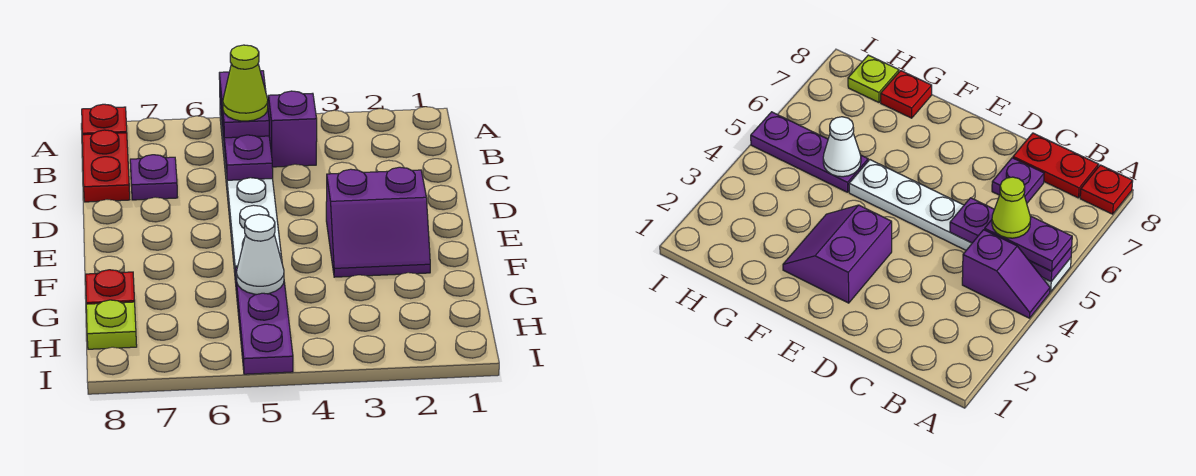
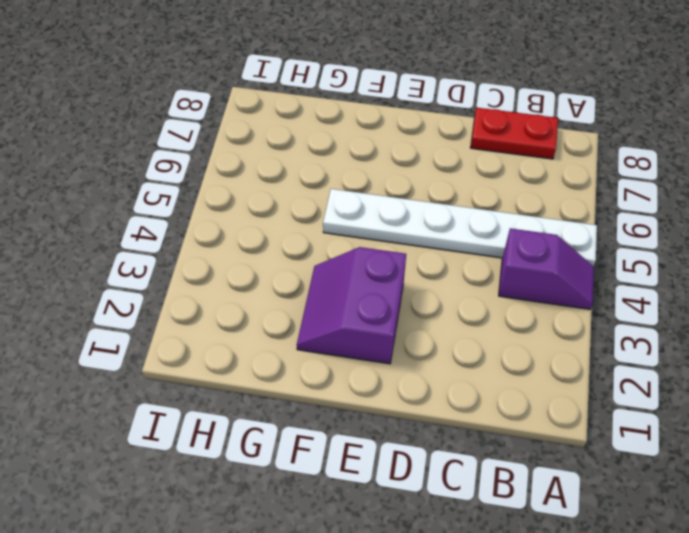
none -> red 1x1 plate [82,104,127,135]
none -> purple 1x1 plate [130,155,178,200]
none -> purple 1x3 plate [235,267,293,374]

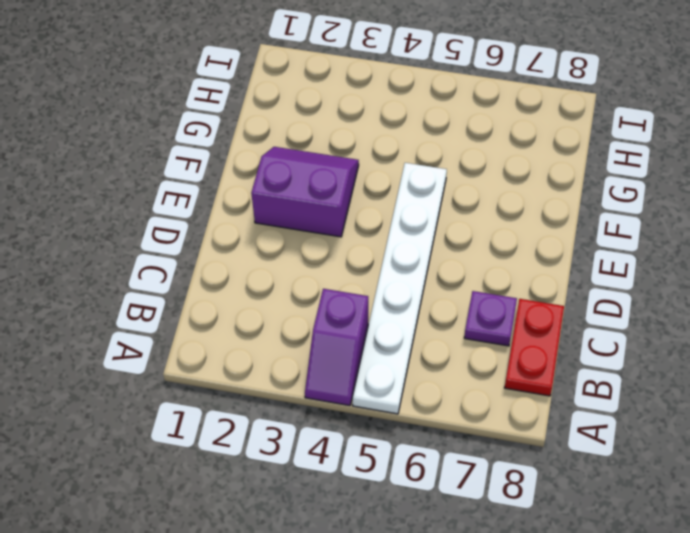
none -> red 1x1 plate [82,104,127,135]
none -> purple 1x3 plate [235,267,293,374]
none -> red 1x1 plate [86,270,135,304]

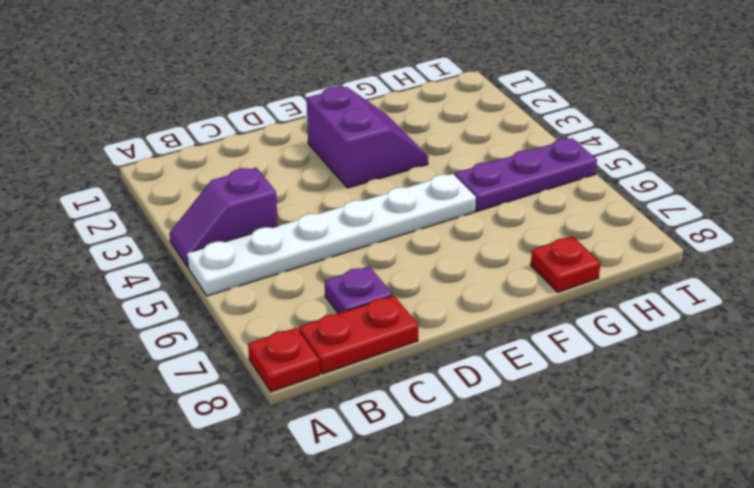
none -> lime 1x1 plate [86,300,137,349]
none -> purple 1x3 plate [220,97,273,180]
none -> white 1x1 cone [236,214,284,294]

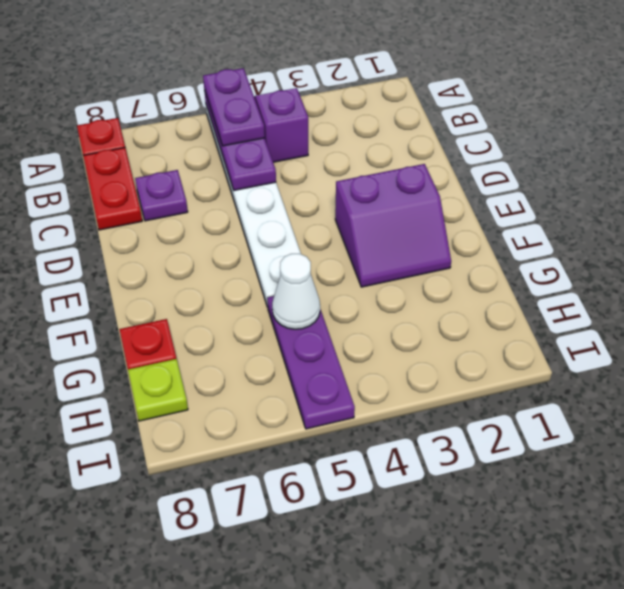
none -> lime 1x1 cone [223,45,268,121]

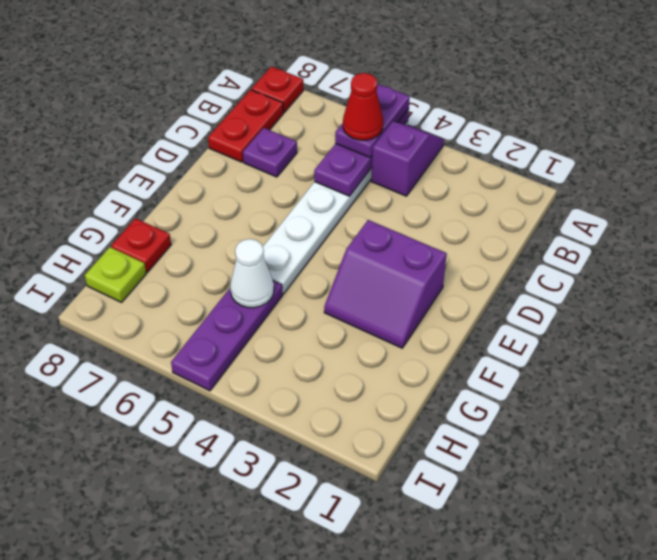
red 1x1 cone [343,73,383,140] -> lime 1x1 cone [223,45,268,121]

